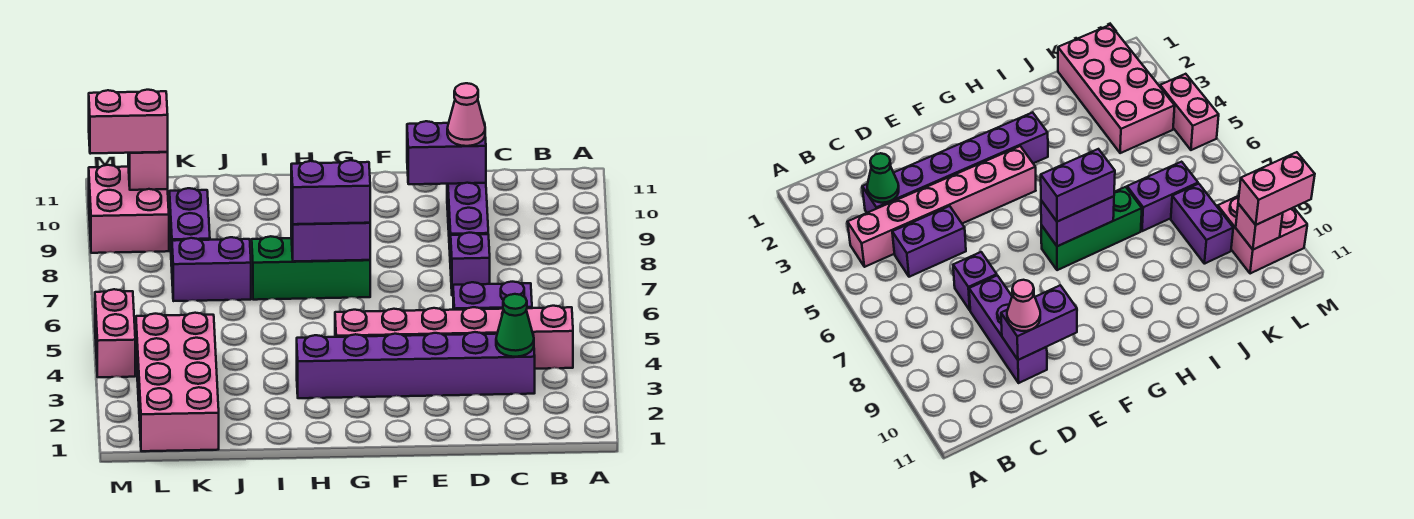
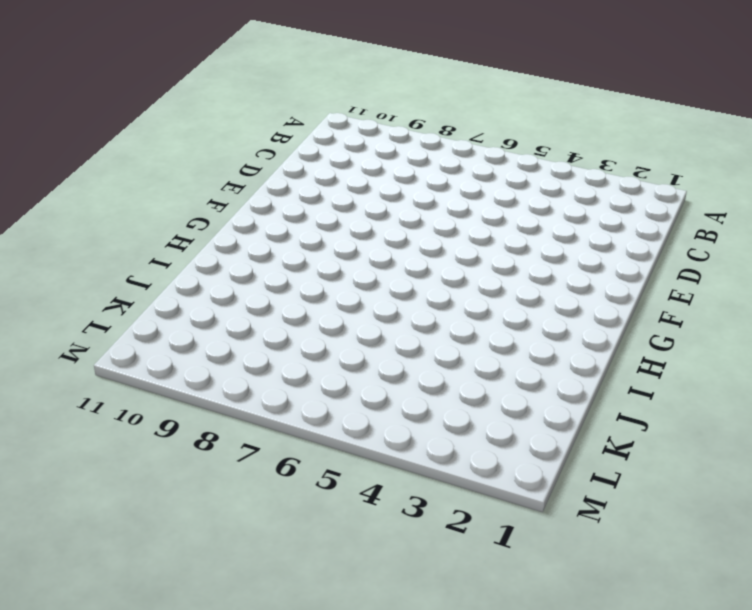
none -> pink 1x6 brick [335,306,573,369]
none -> purple 1x6 brick [297,332,535,398]
none -> purple 1x2 brick [453,282,532,310]

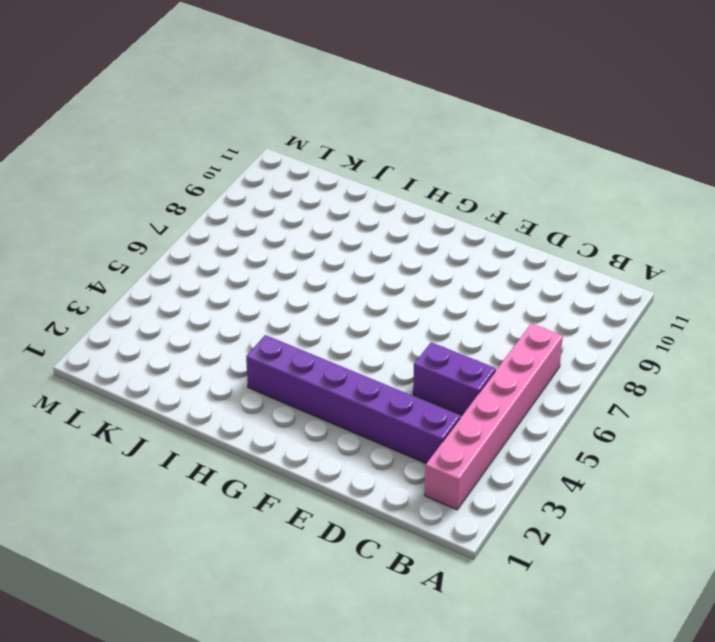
pink 1x6 brick [425,324,563,510] -> pink 1x6 brick turned to [335,306,573,369]
none -> purple 1x1 brick [451,233,490,296]
none -> purple 1x3 brick [447,183,488,269]
none -> green 1x3 brick [252,236,370,300]

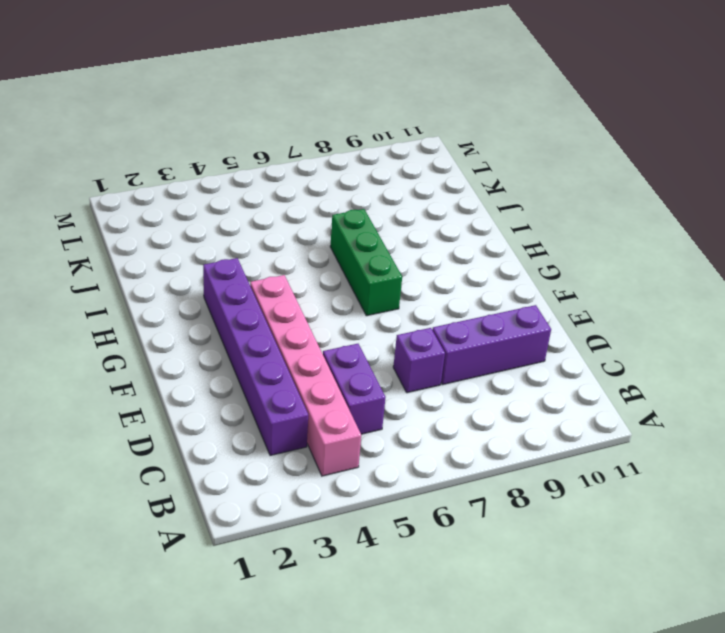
none -> purple 1x2 brick [172,237,251,301]
none -> pink 2x4 brick [136,313,219,451]
none -> purple 1x2 brick [170,188,210,266]

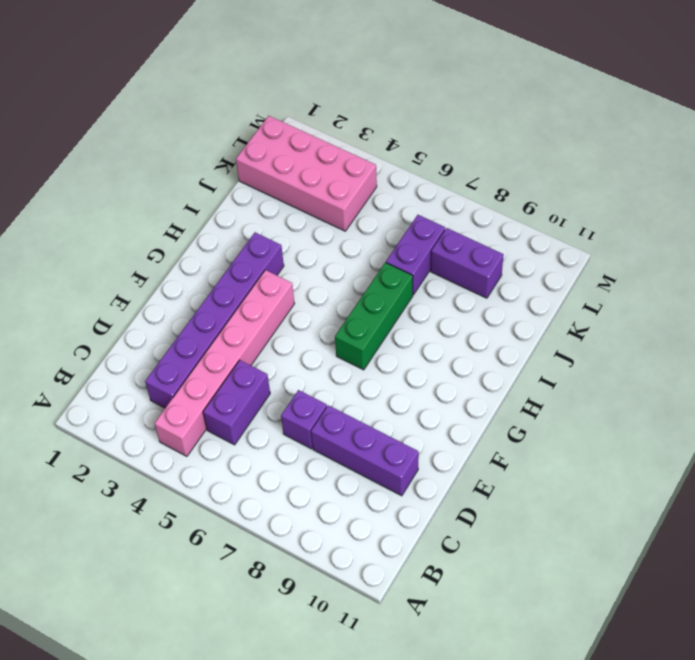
none -> pink 2x2 brick [89,165,169,253]
none -> pink 1x2 brick [95,289,135,377]
none -> green 1x1 cone [496,294,534,357]

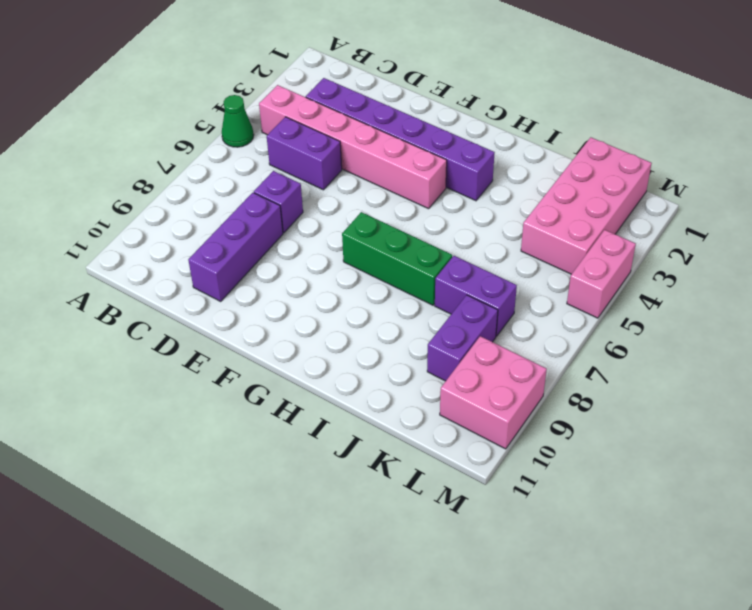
green 1x1 cone [222,95,254,147] -> green 1x1 cone moved to [496,294,534,357]
none -> purple 1x2 brick [407,121,486,184]
none -> purple 1x2 brick [291,202,370,262]
none -> pink 1x1 brick [128,152,168,190]

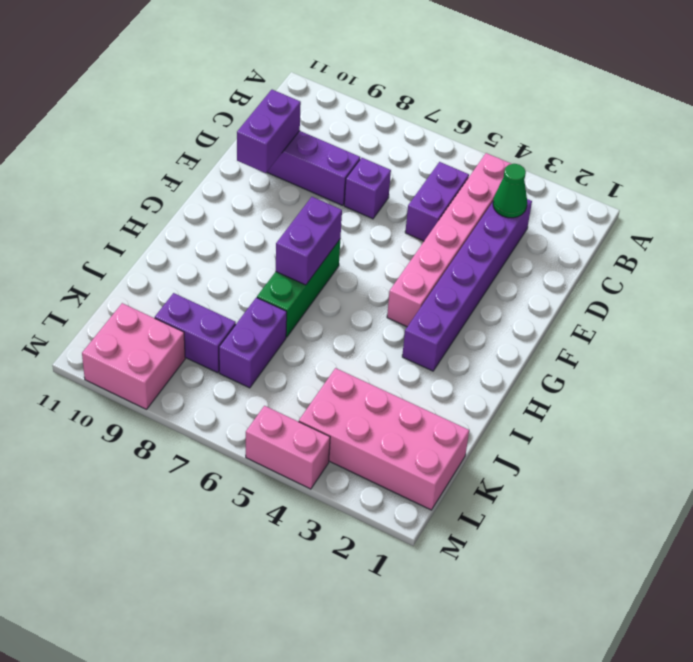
none -> pink 1x1 brick [128,152,168,190]
none -> pink 1x1 cone [447,83,485,146]
none -> purple 1x2 brick [291,160,370,224]

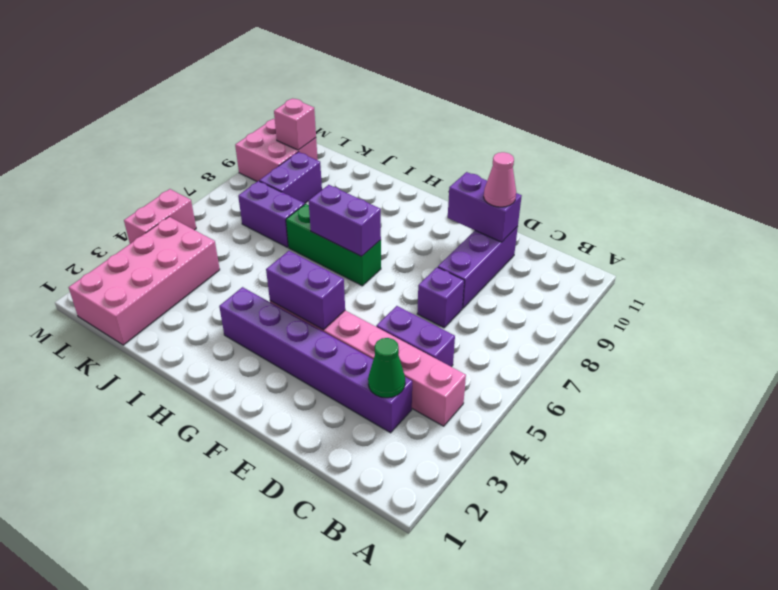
purple 1x2 brick [266,251,345,330] -> purple 1x2 brick moved to [291,160,370,224]
none -> pink 1x2 brick [89,90,168,154]

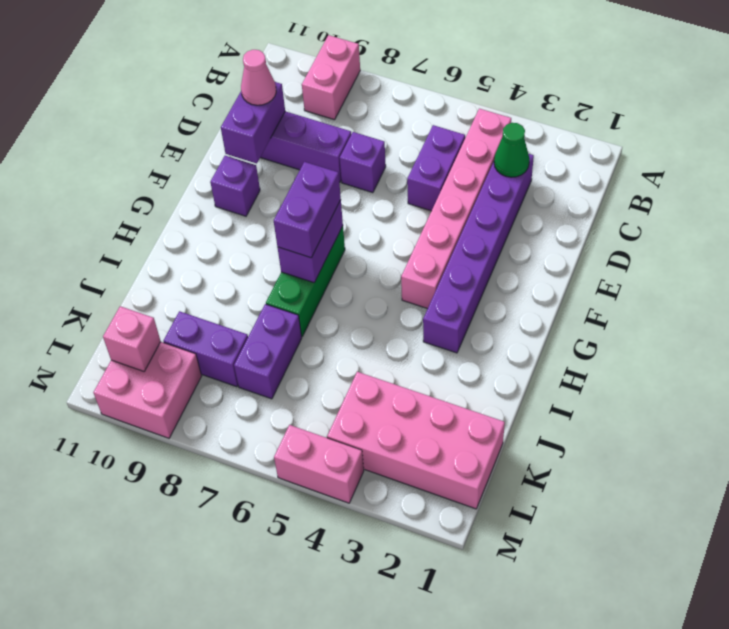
pink 1x2 brick [302,35,360,120] -> pink 1x2 brick moved to [89,90,168,154]
purple 1x1 brick [210,156,260,216] -> none

